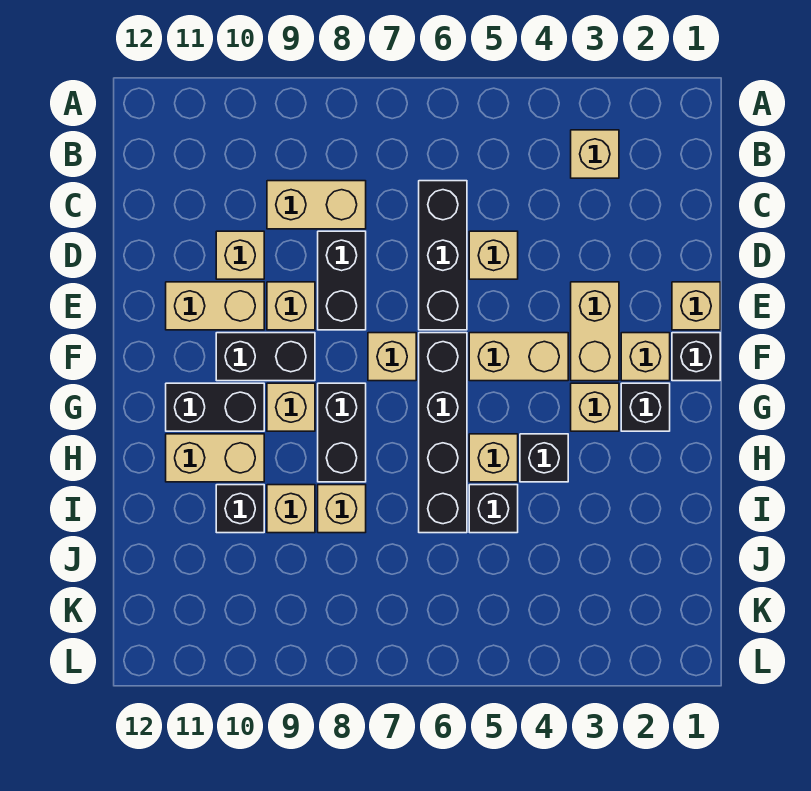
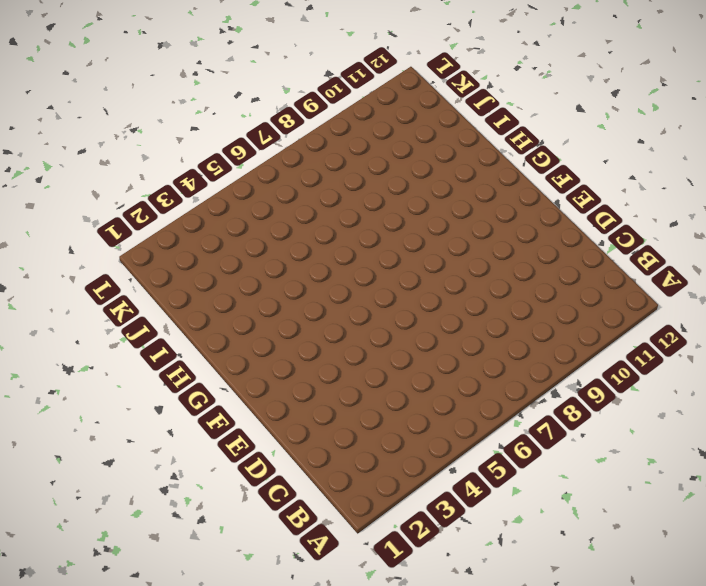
none -> tan 1x1 brick [571,130,619,178]
none -> black 1x3 brick [419,181,467,330]
none -> tan 1x2 brick [267,181,366,229]

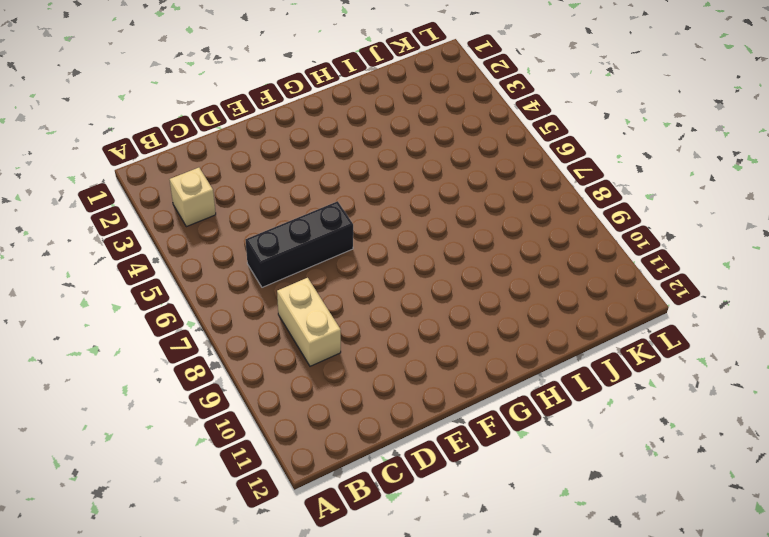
none -> tan 1x1 brick [469,231,518,279]
none -> black 1x2 brick [318,231,366,330]
none -> tan 1x1 brick [216,231,264,279]

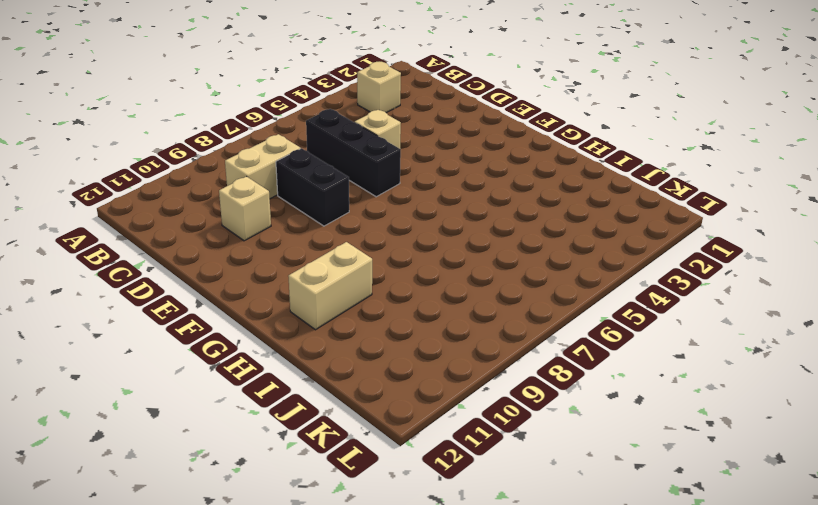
none -> tan 1x1 brick [672,282,720,330]
none -> tan 1x2 brick [571,282,619,381]
none -> tan 1x1 brick [267,282,315,330]

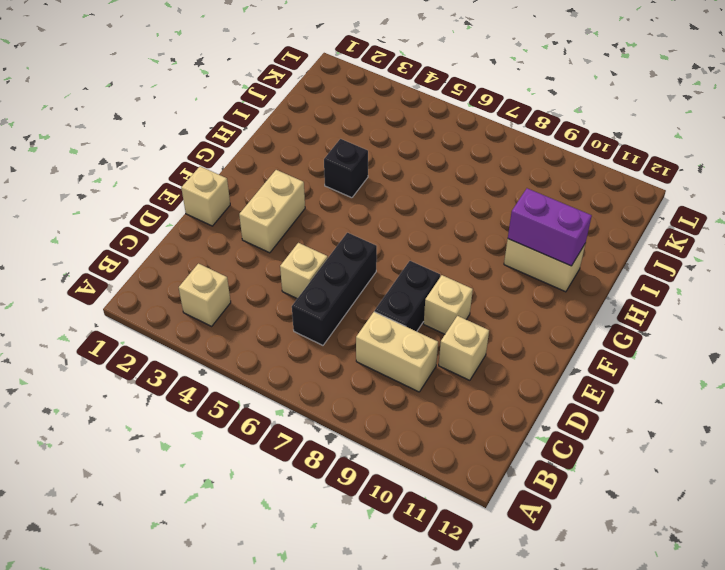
purple 1x2 brick [508,188,592,266] -> none
none -> tan 1x2 brick [166,282,264,330]
none -> black 1x1 brick [672,333,720,381]
none -> tan 1x1 brick [621,333,670,381]

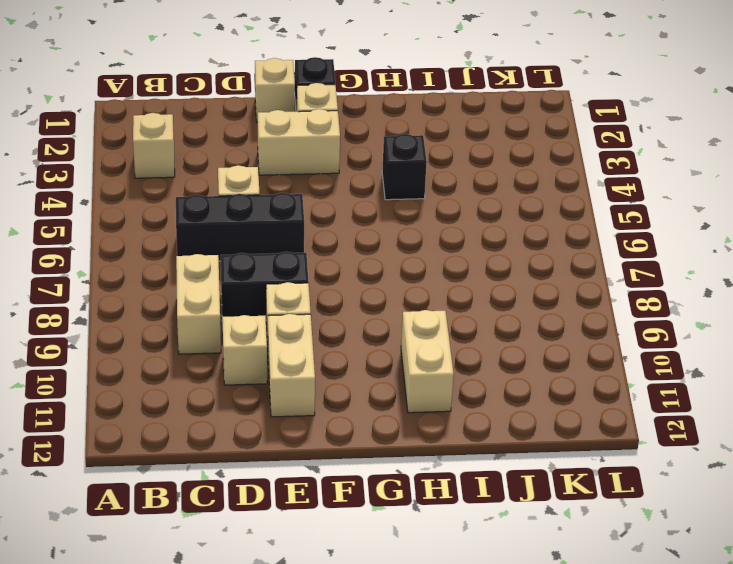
none -> tan 1x2 brick [469,333,568,381]
none -> black 1x4 brick [419,333,467,533]
none -> tan 1x1 brick [368,333,416,381]

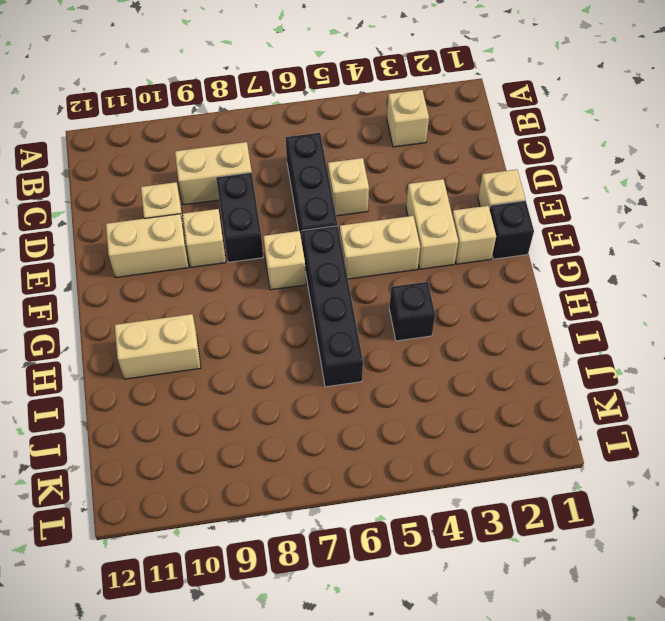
none -> black 1x2 brick [216,333,315,381]
none -> black 1x1 brick [621,383,670,431]
none -> tan 1x1 brick [571,383,619,431]

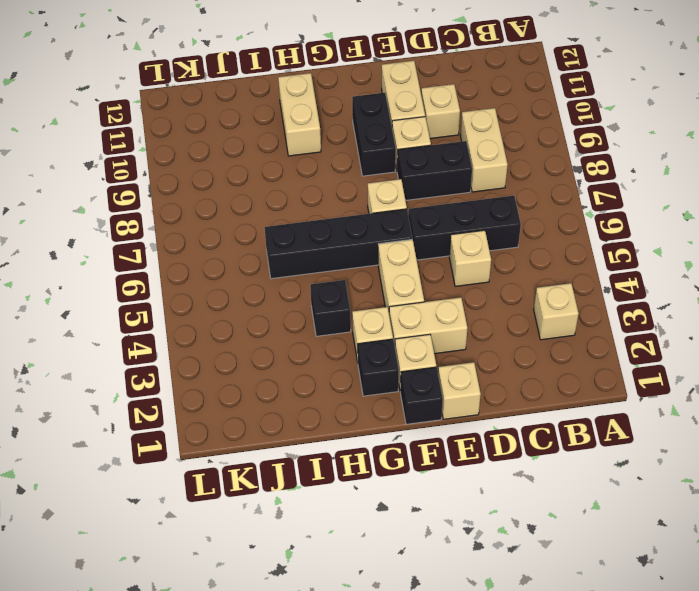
none -> black 1x2 brick [318,383,366,482]
none -> tan 1x1 brick [267,383,315,431]
none -> black 1x2 brick [166,383,264,431]

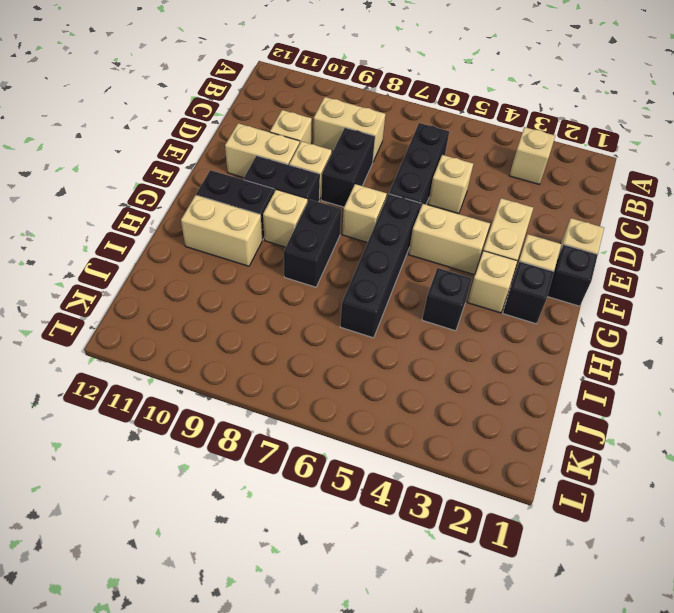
none -> tan 1x1 brick [469,434,518,482]
none -> black 1x1 brick [469,485,518,533]
none -> tan 1x1 brick [318,485,366,533]

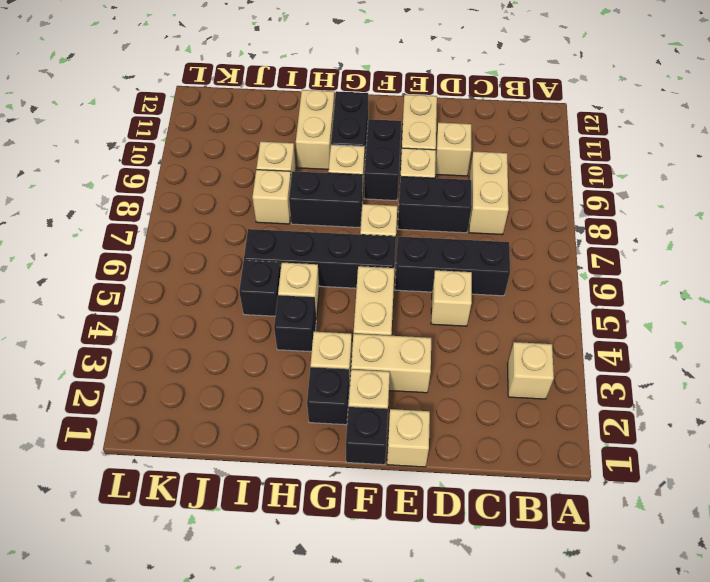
none -> black 1x1 brick [216,485,264,533]

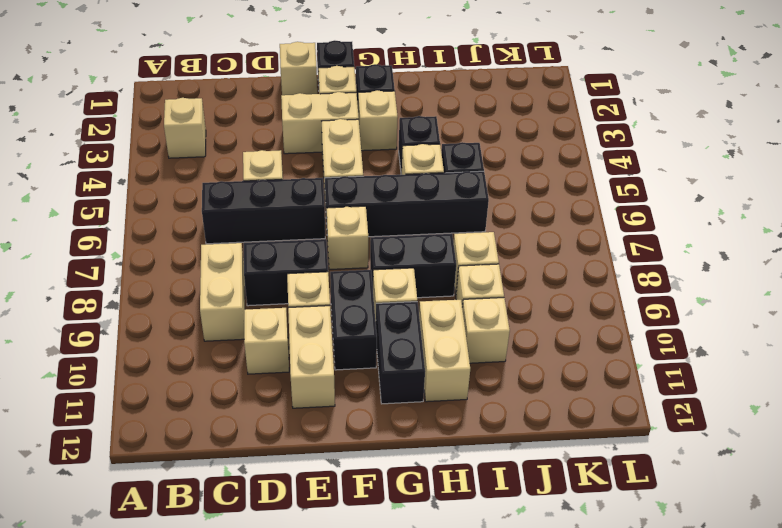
tan 1x1 brick [462,298,510,363] -> black 1x1 brick [216,485,264,533]

